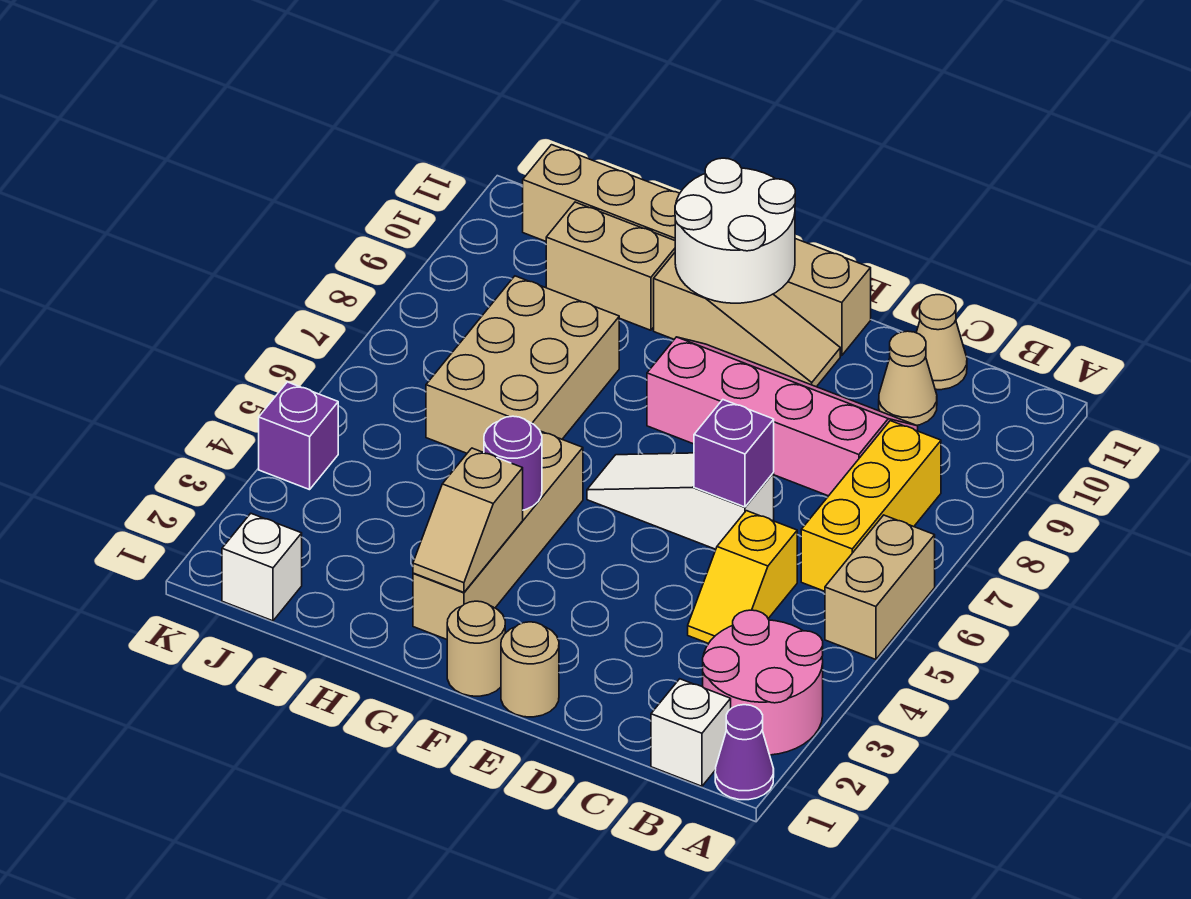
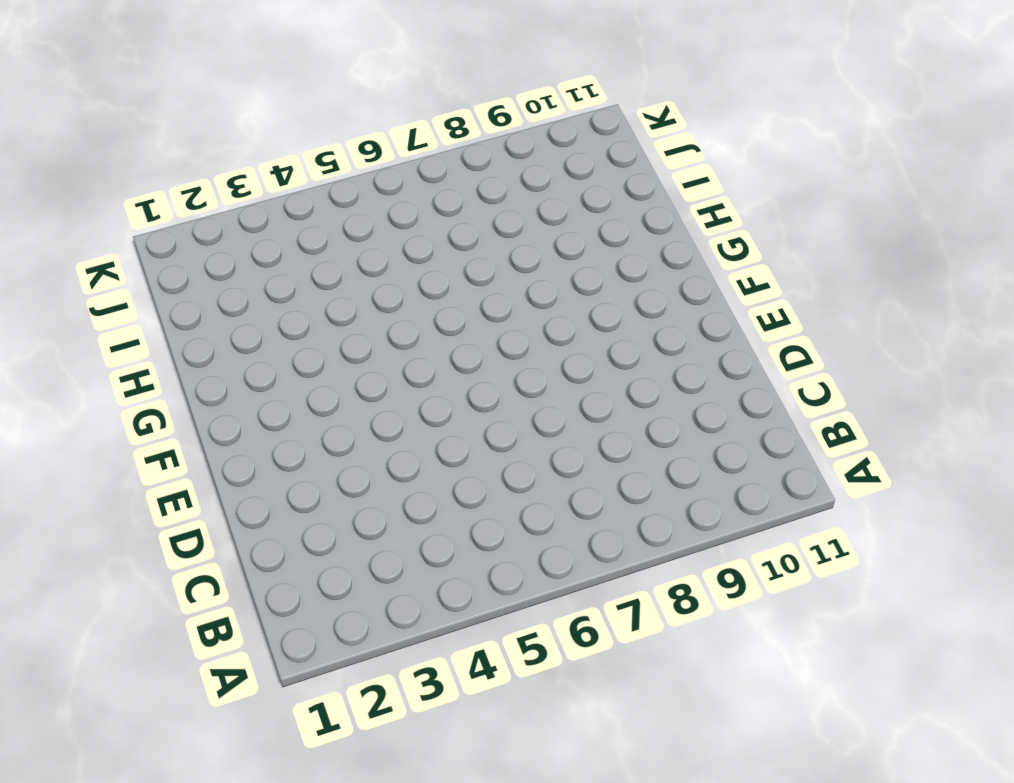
none -> purple 1x1 cone [715,705,774,800]
none -> pink 2x2 round brick [703,610,823,755]
none -> tan 1x2 brick [825,515,935,659]

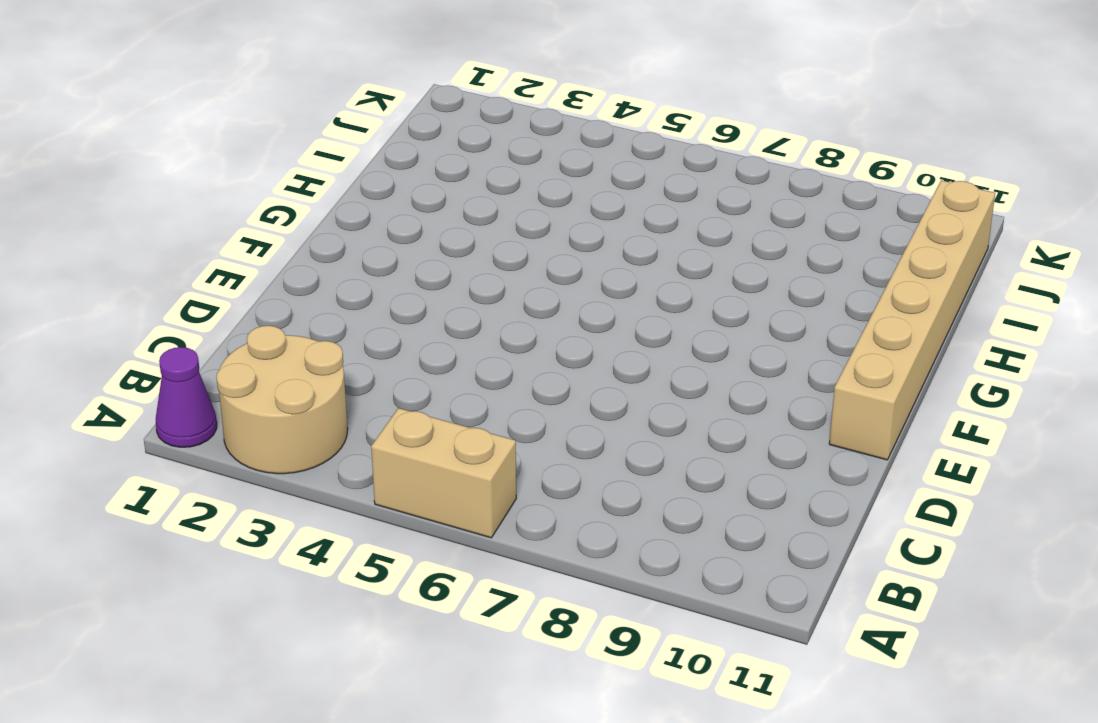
tan 2x2 round brick [216,326,348,474] -> pink 2x2 round brick [703,610,823,755]
none -> white 1x1 brick [651,679,731,786]
none -> yellow 1x3 brick [801,421,941,591]
none -> yellow 1x2 slope [688,511,797,644]

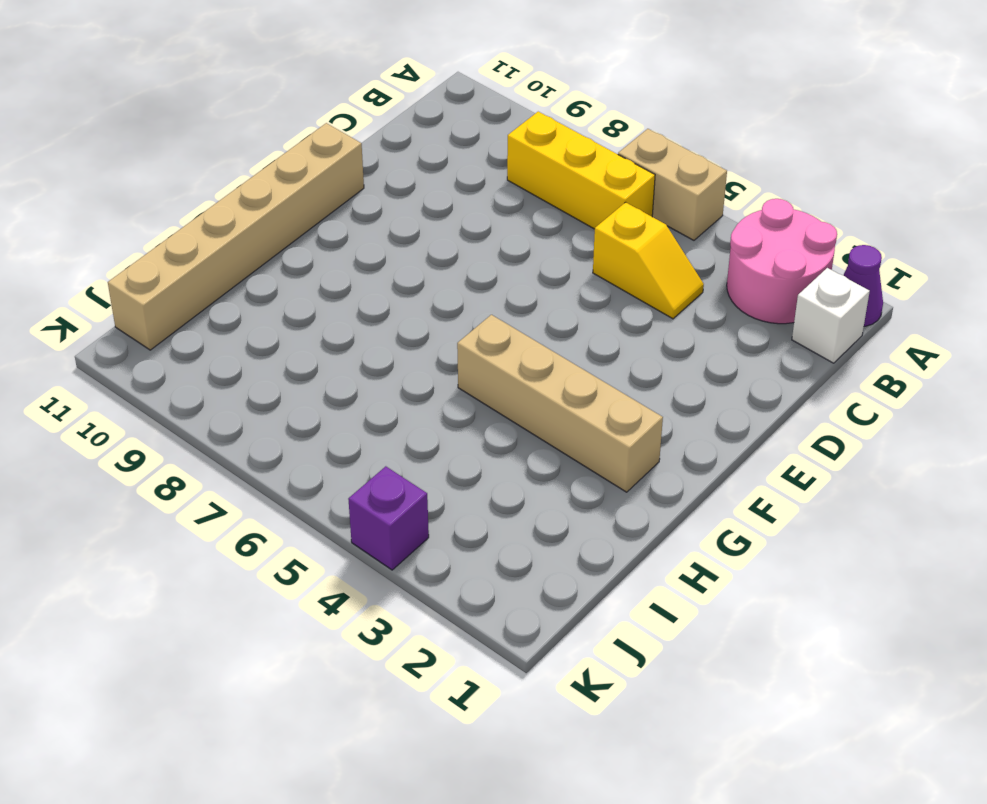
none -> pink 2x4 slope [647,337,918,496]
none -> tan 1x1 cone [879,331,937,425]
none -> tan 1x1 cone [916,295,967,390]

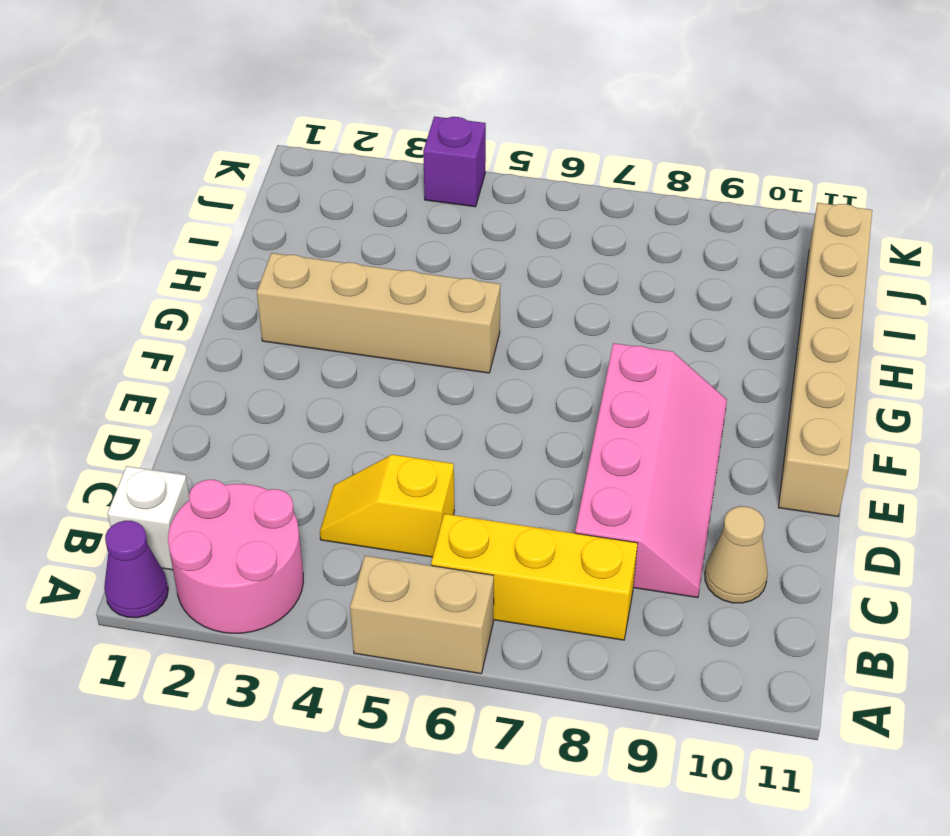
none -> tan 1x1 cone [916,295,967,390]
none -> white 1x3 slope [587,453,774,549]
none -> tan 1x1 round brick [501,622,559,717]

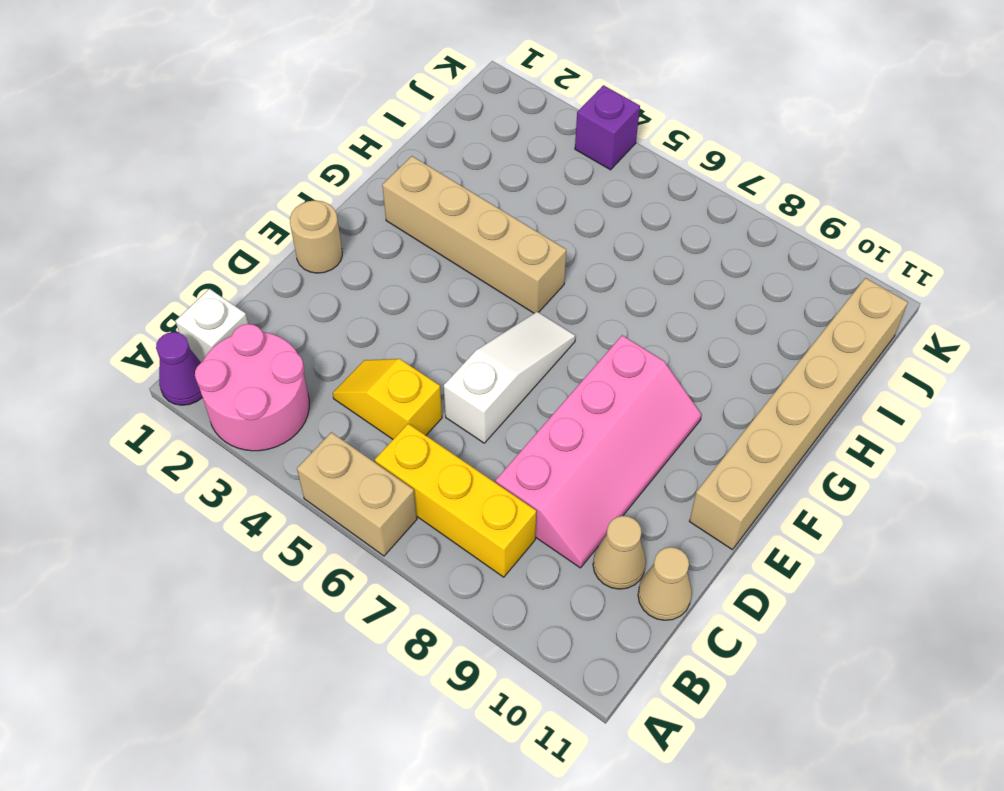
none -> tan 1x3 slope [654,253,840,387]
none -> tan 1x1 round brick [447,601,505,696]
none -> tan 2x3 brick [426,276,619,453]

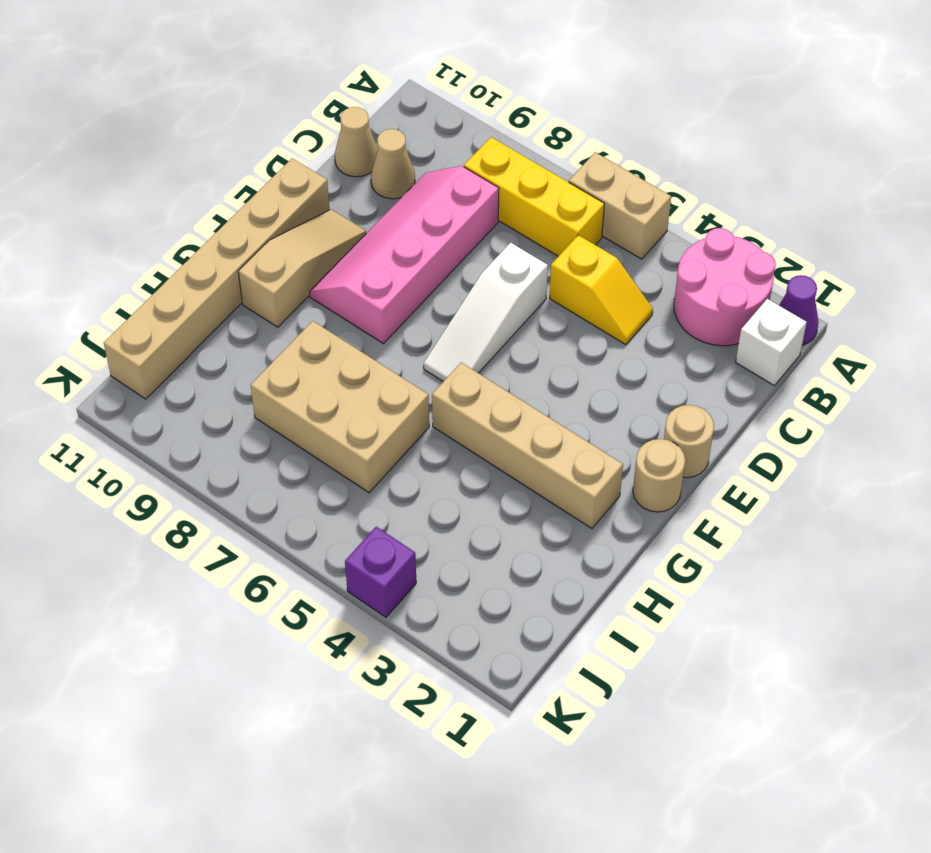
none -> tan 1x2 brick [546,202,675,330]
none -> white 1x1 brick [222,514,302,621]
none -> purple 1x1 brick [694,400,774,507]

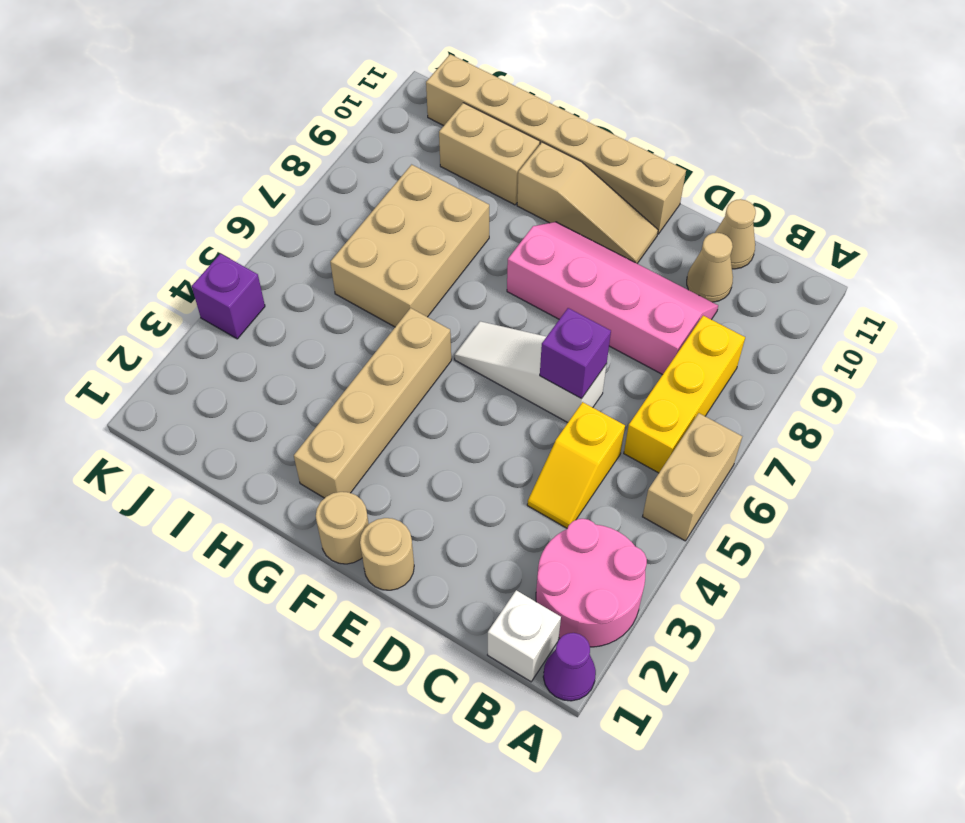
none -> white 1x1 brick [222,514,302,621]
none -> white 2x2 round brick [675,158,795,303]
none -> tan 1x2 slope [413,448,523,592]

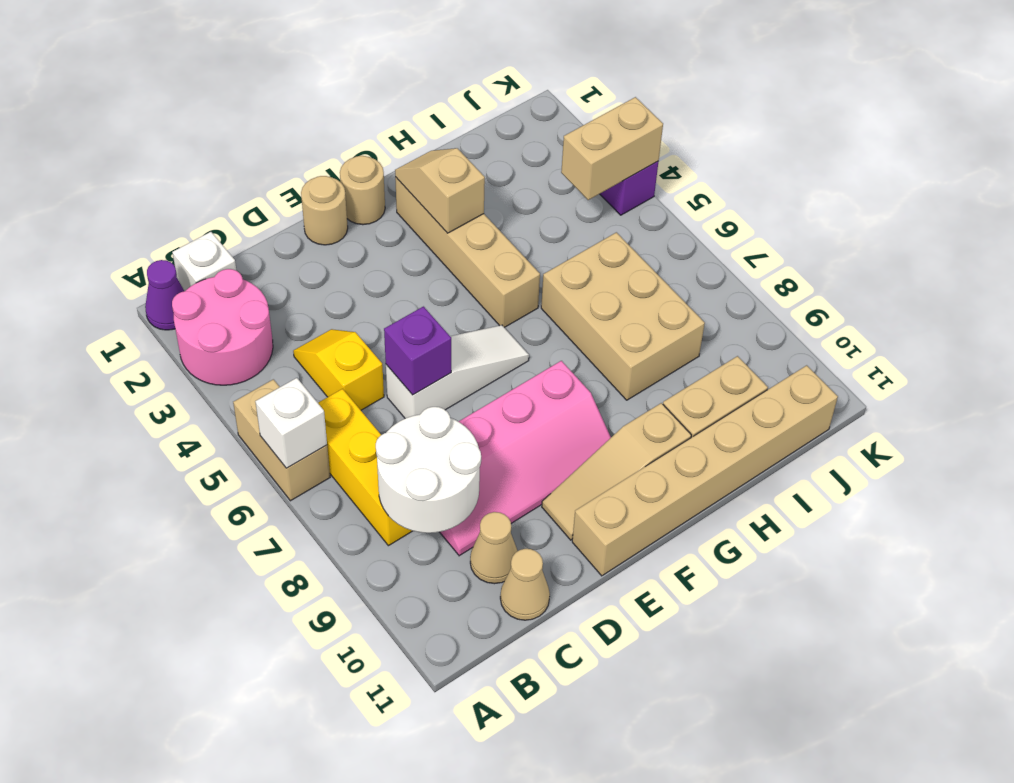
white 1x1 brick [255,378,327,468] -> white 1x1 brick moved to [222,514,302,621]
white 2x2 round brick [376,407,481,533] -> white 2x2 round brick moved to [675,158,795,303]
tan 1x2 brick [561,97,663,200] -> none
none -> purple 1x1 round brick [484,416,542,510]

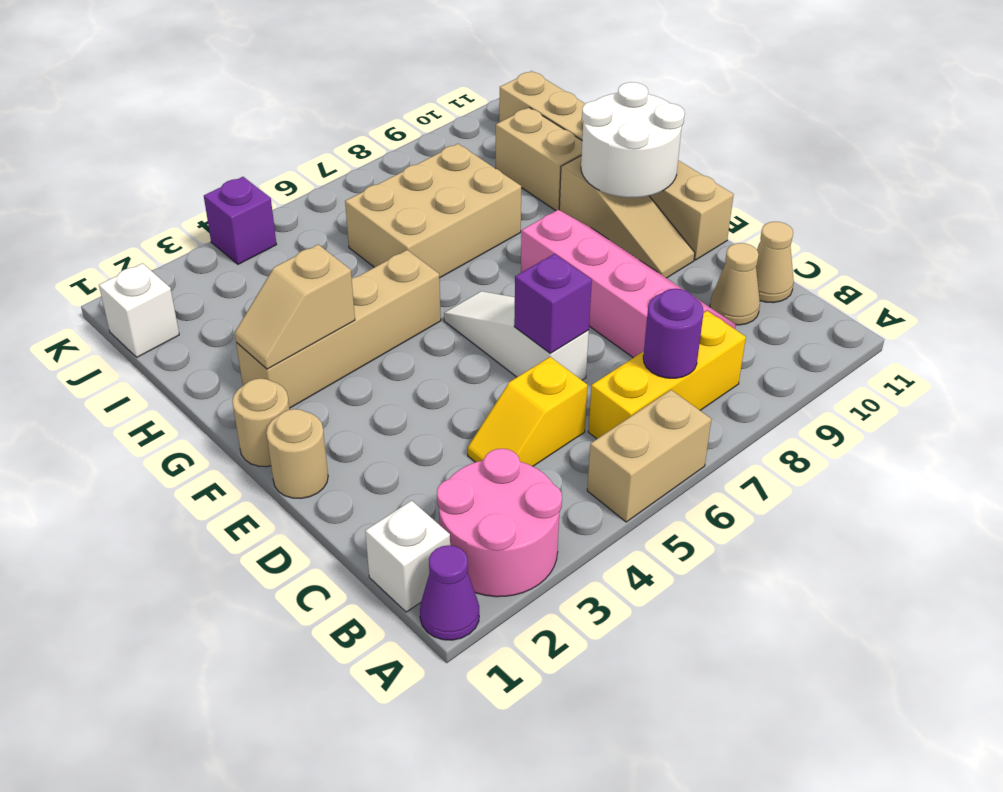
purple 1x1 round brick [643,289,703,378] -> purple 1x1 round brick moved to [484,416,542,510]

